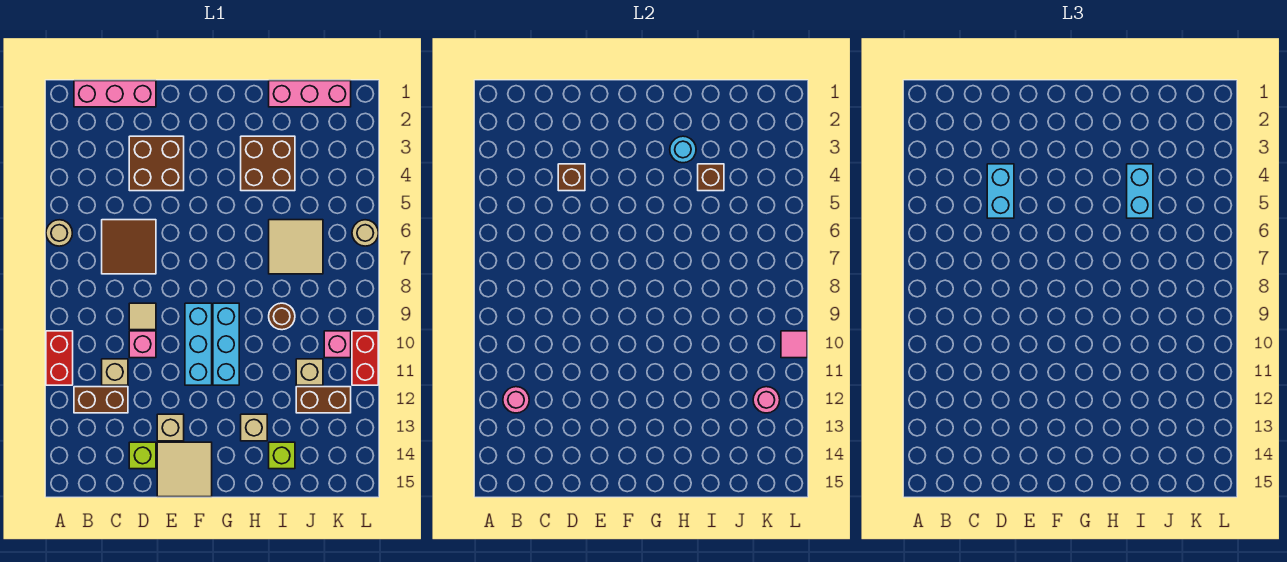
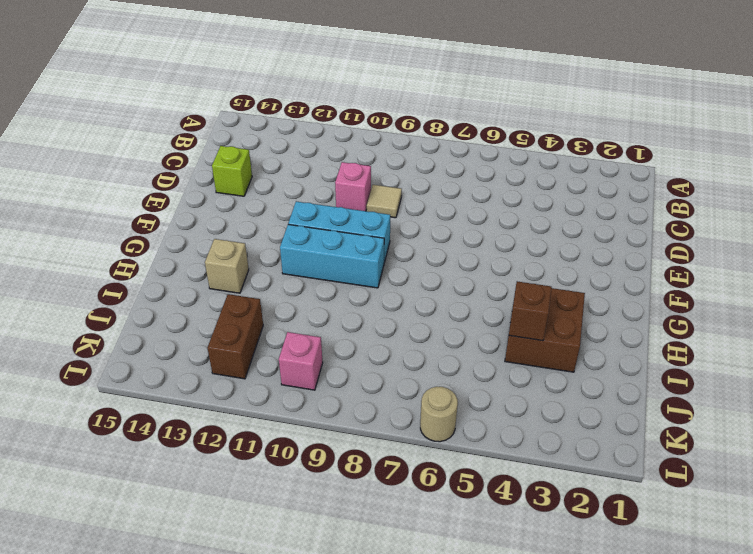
none -> tan 1x1 round brick [46,220,72,246]
none -> red 1x2 brick [46,331,73,385]
none -> pink 1x3 brick [74,81,156,107]
none -> brown 1x2 brick [74,387,128,413]

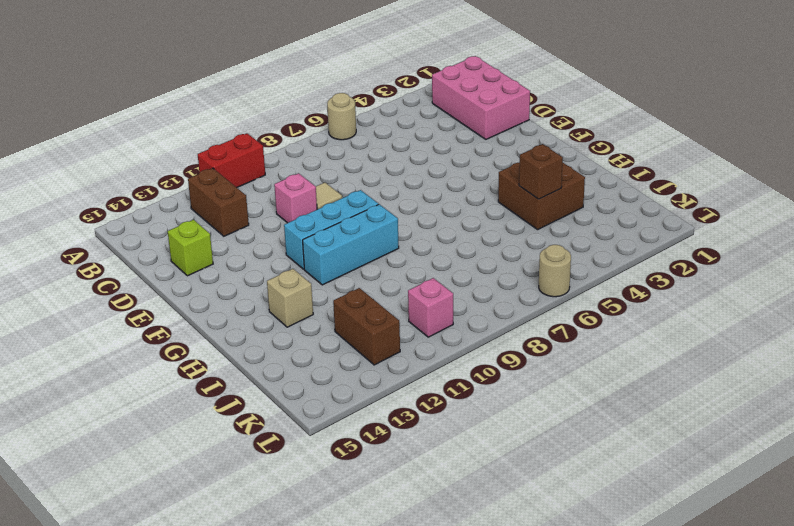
pink 2x3 brick [432,56,530,139] -> pink 1x3 brick [74,81,156,107]
none -> brown 2x2 tile [102,220,156,274]
none -> tan 1x1 brick [102,359,128,385]
none -> brown 2x2 brick [129,136,184,191]
none -> tan 1x1 brick [157,414,184,441]

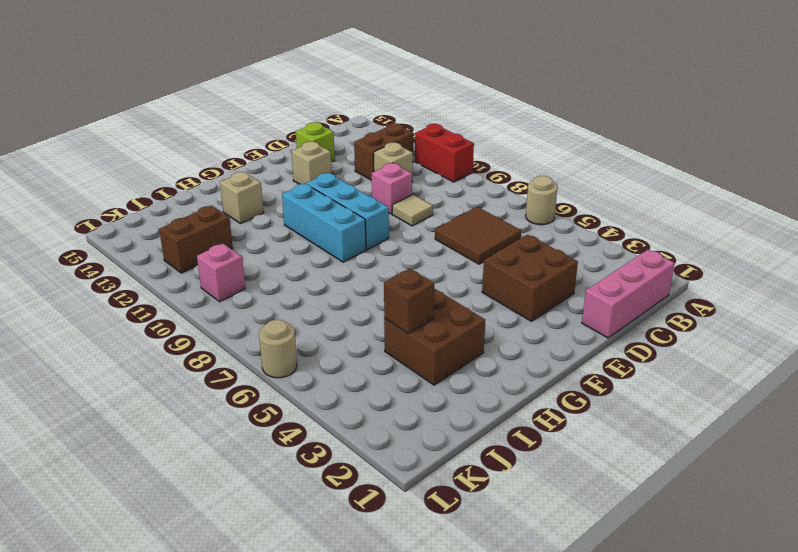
none -> tan 2x2 tile [157,442,212,497]
none -> pink 1x3 brick [269,81,351,107]
none -> tan 2x2 tile [269,220,323,274]
none -> brown 1x1 round brick [269,303,295,330]

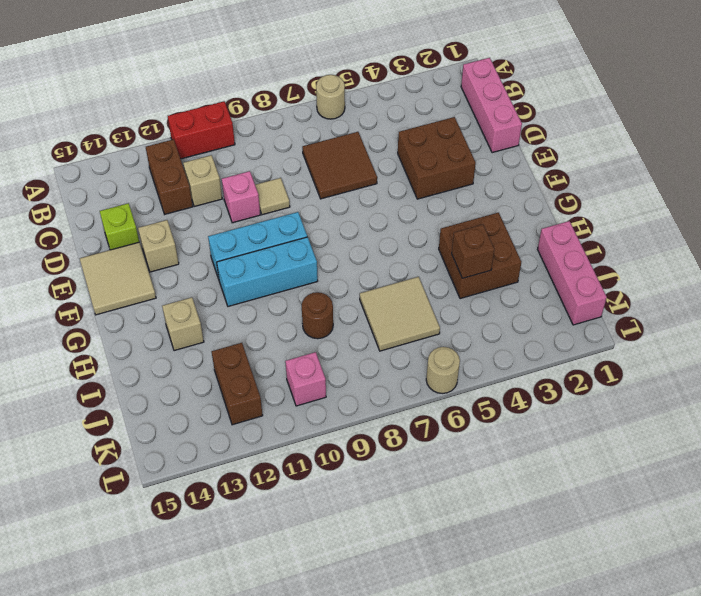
none -> lime 1x1 brick [269,442,295,469]
none -> tan 1x1 brick [296,359,323,385]
none -> red 1x2 brick [352,331,378,385]
none -> pink 1x1 round brick [503,387,529,413]

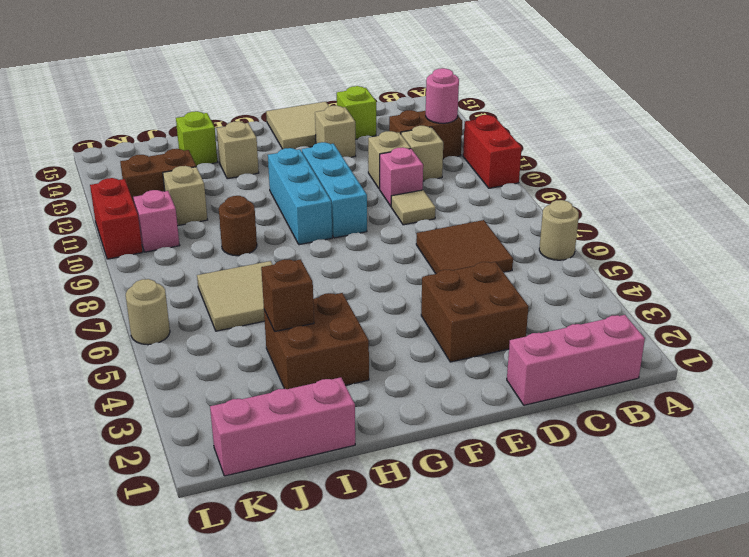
tan 1x1 brick [368,131,411,189] -> none
none -> brown 1x1 brick [558,164,585,191]
none -> cyan 1x1 round brick [670,136,696,163]
none -> pink 1x1 round brick [753,387,780,413]
none -> pink 1x1 tile [781,331,807,358]

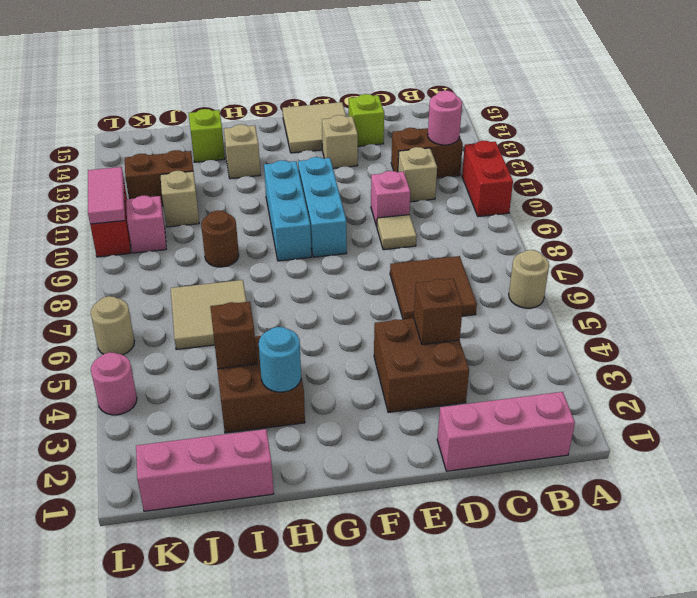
pink 1x1 round brick [91,352,137,415] -> pink 1x1 round brick moved to [753,387,780,413]
pink 1x2 tile [88,167,125,224] -> pink 1x1 tile [781,331,807,358]
none -> cyan 1x2 brick [987,164,1014,218]
none -> cyan 1x2 brick [1127,164,1153,218]

